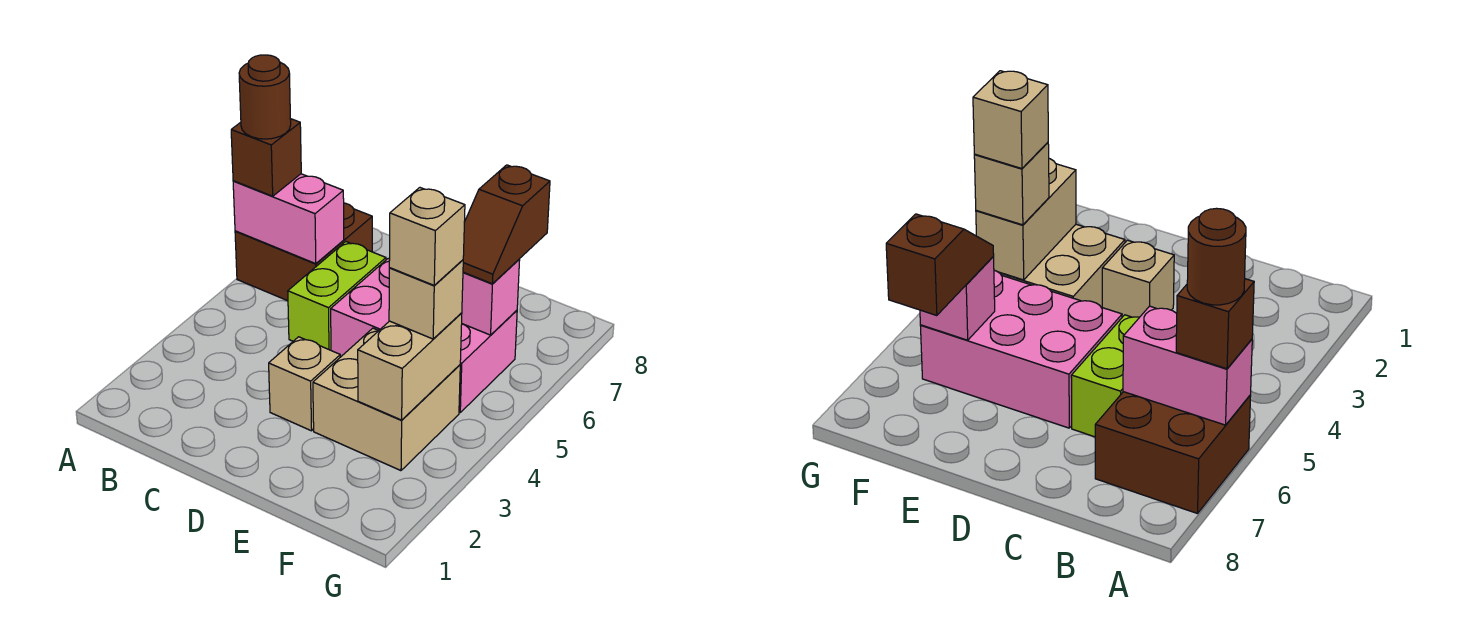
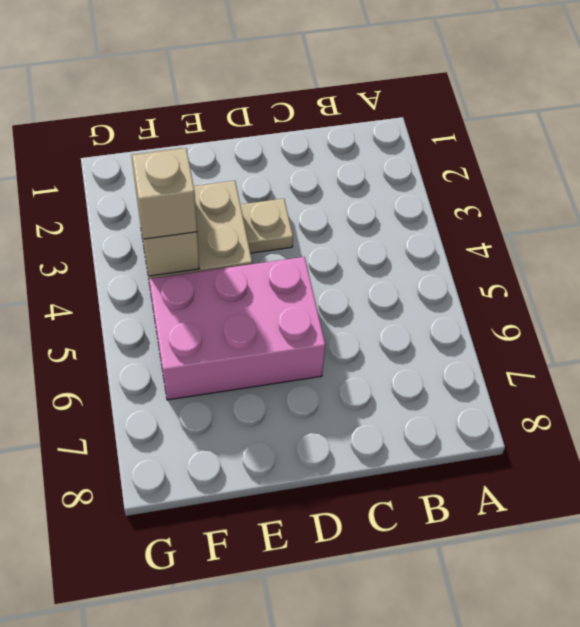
tan 1x1 plate [240,199,293,253] -> tan 1x1 brick [269,337,340,431]
none -> brown 2x2 brick [235,203,372,301]
none -> lime 1x2 brick [288,242,386,350]
none -> pink 1x2 brick [233,174,344,264]

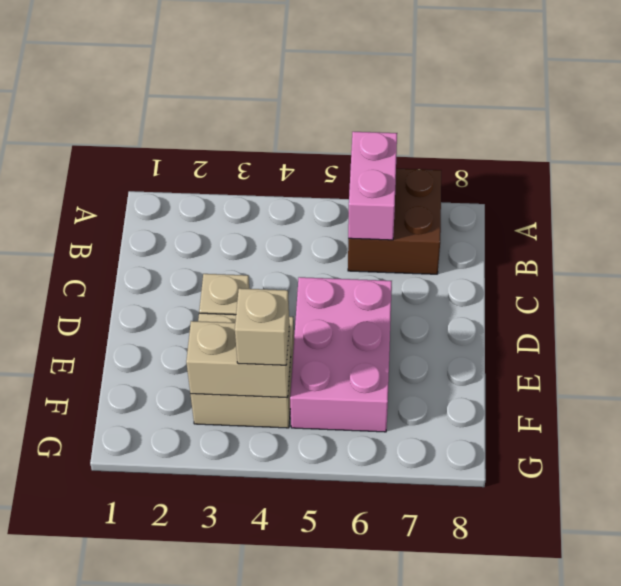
none -> lime 1x2 brick [288,242,386,350]
none -> pink 1x1 brick [462,259,520,335]
none -> brown 1x1 brick [231,119,301,196]

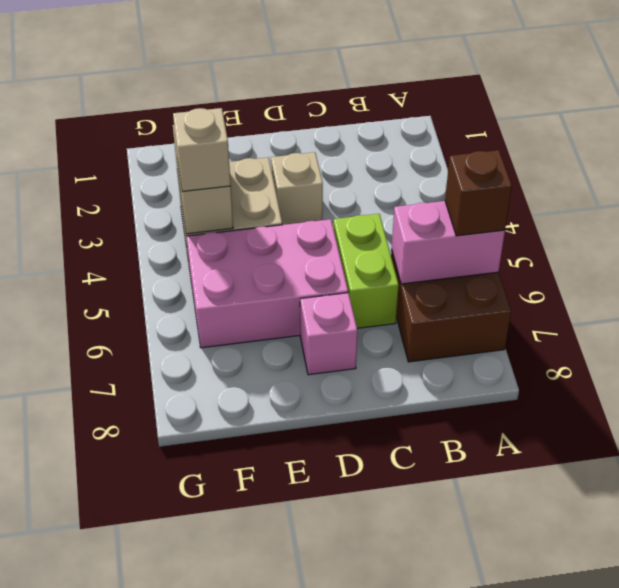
pink 1x1 brick [300,293,357,375] -> pink 1x1 brick moved to [462,259,520,335]
none -> brown 1x2 slope [463,165,550,284]
none -> brown 1x1 round brick [239,55,291,139]
none -> tan 1x1 brick [389,188,465,285]

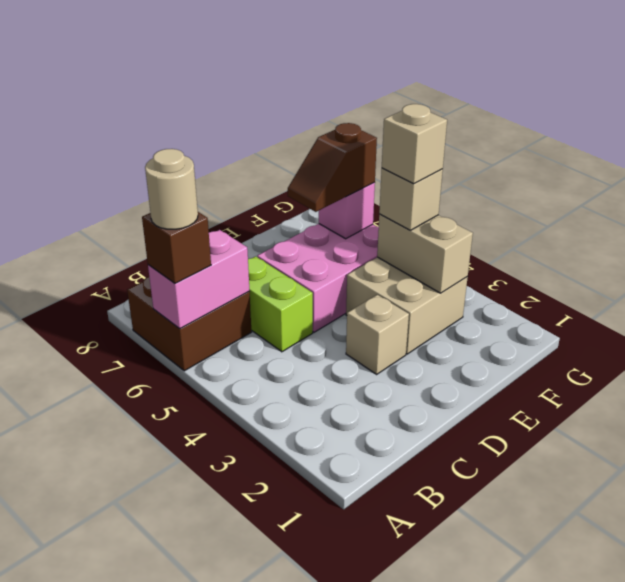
tan 1x1 round brick [145,149,198,229] -> brown 1x1 round brick [239,55,291,139]
brown 1x2 slope [288,123,377,212] -> brown 1x2 slope turned to [463,165,550,284]

